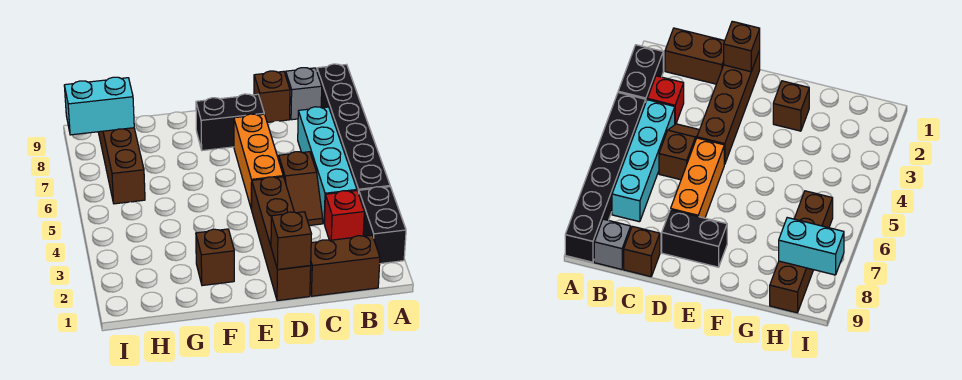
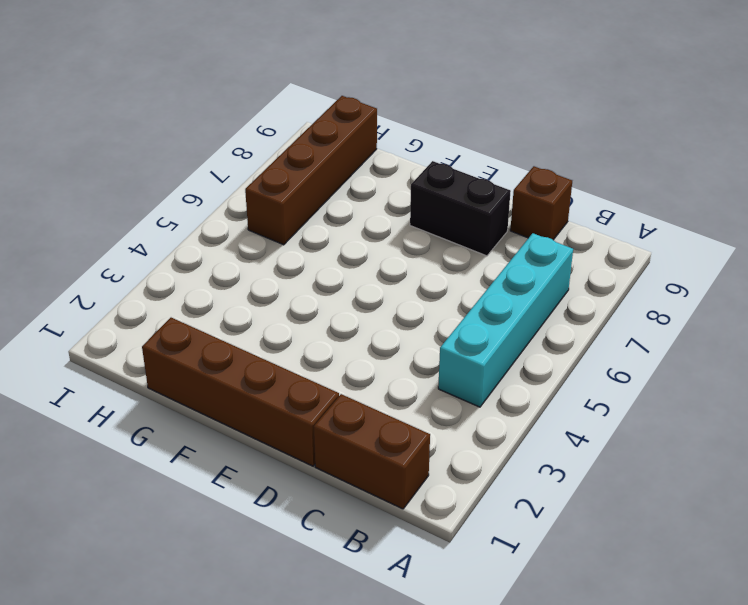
brown 1x4 brick [142,318,339,466] -> brown 1x4 brick turned to [252,177,311,301]
none -> black 1x2 brick [359,187,406,264]
none -> black 1x6 brick [317,64,390,194]
none -> red 1x1 brick [324,191,364,240]

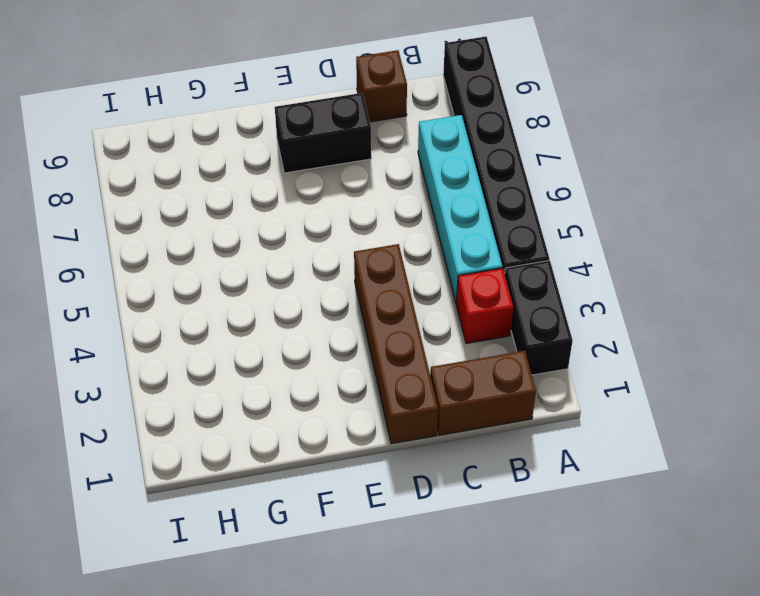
none -> grey 1x1 brick [286,68,322,120]
none -> brown 1x2 slope [279,152,323,226]
none -> orange 1x3 brick [234,114,283,210]

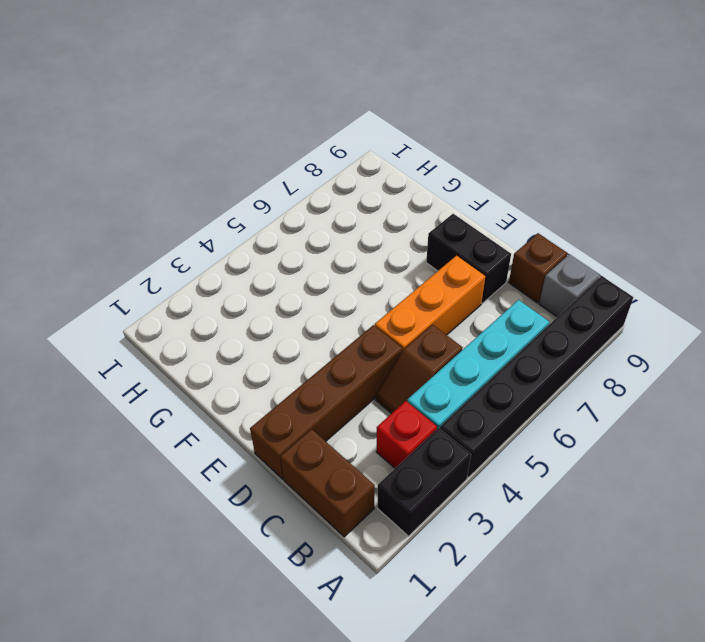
none -> brown 1x1 brick [196,229,234,286]
none -> brown 1x4 brick [98,128,145,204]
none -> brown 1x1 brick [271,212,311,270]

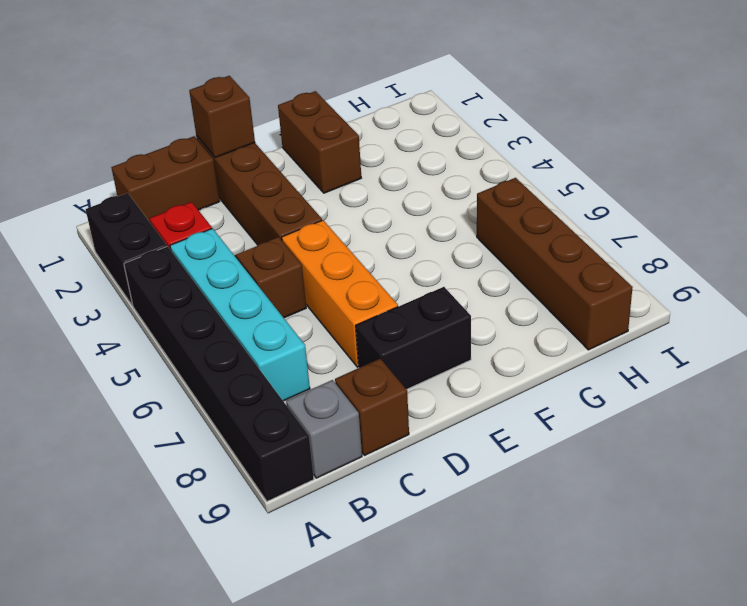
brown 1x2 brick [278,91,361,193] -> brown 1x1 brick [196,229,234,286]
none -> cyan 1x2 brick [64,77,134,135]

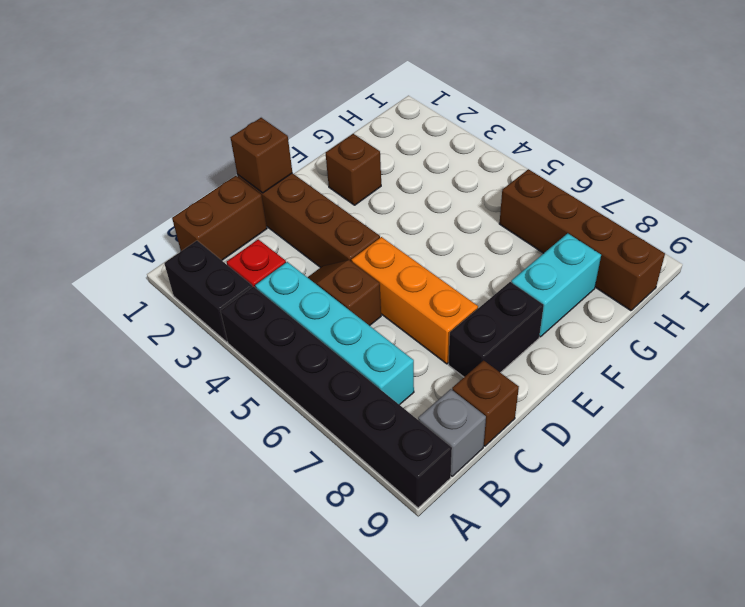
cyan 1x2 brick [511,233,601,337] -> cyan 1x2 brick moved to [64,77,134,135]

